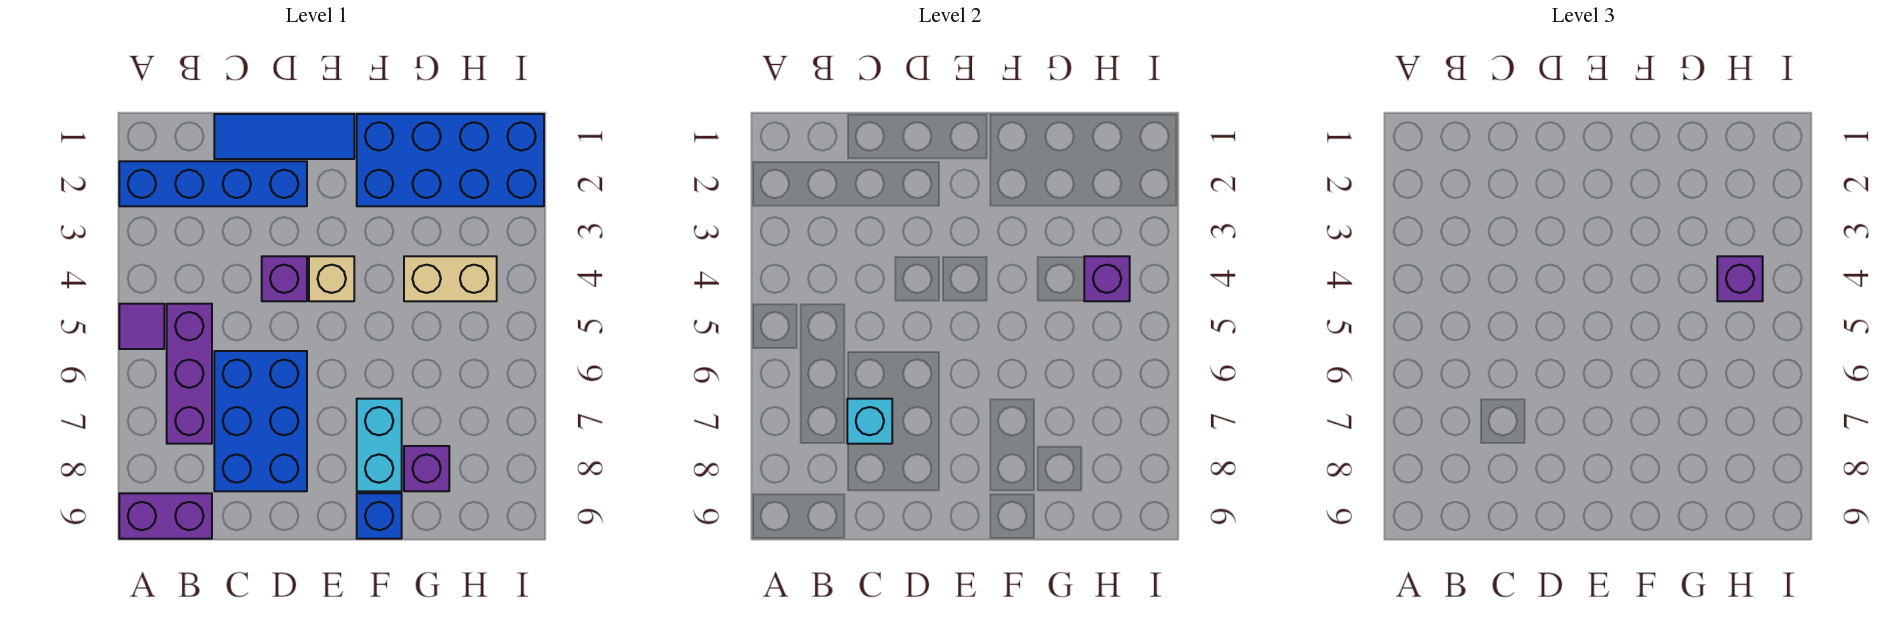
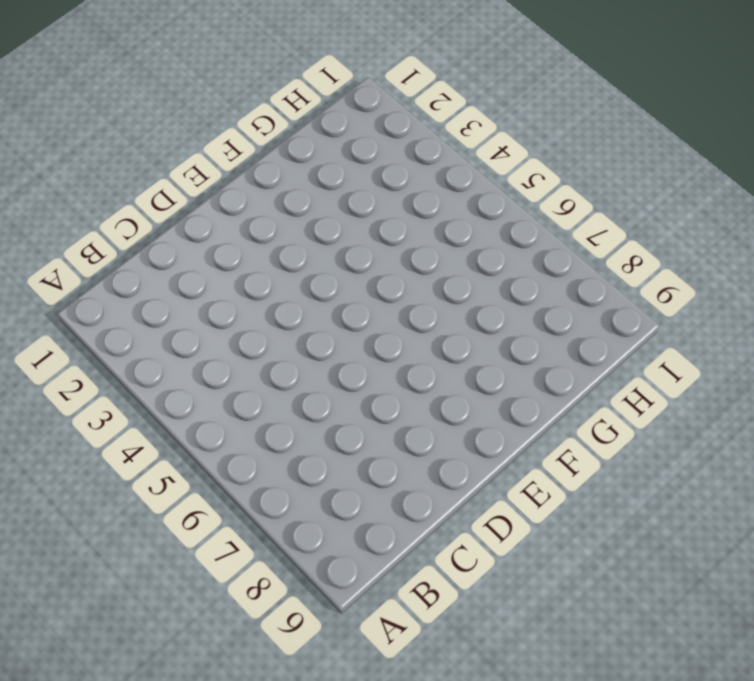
none -> blue 1x4 brick [119,161,307,206]
none -> purple 1x1 tile [119,304,164,349]
none -> purple 1x2 brick [119,493,212,539]

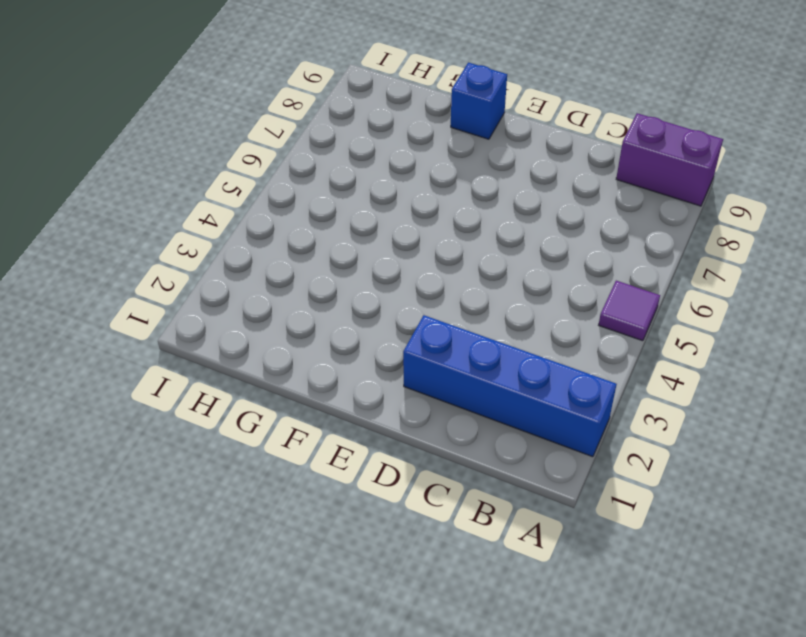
none -> purple 1x3 brick [167,304,212,444]
none -> blue 1x3 tile [214,114,354,159]
none -> blue 2x3 brick [214,351,307,491]

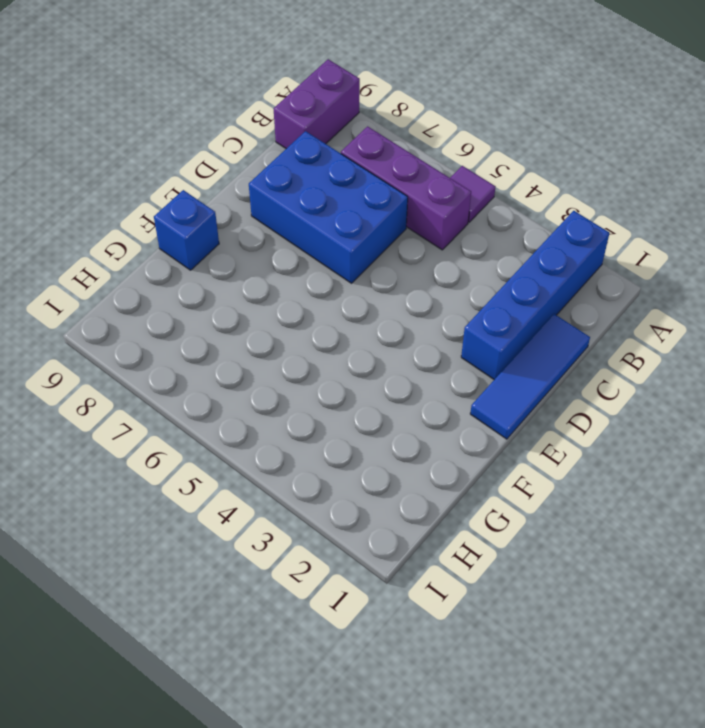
none -> purple 1x1 brick [262,256,307,301]
none -> tan 1x1 brick [309,256,354,301]
none -> blue 2x4 brick [357,114,544,206]

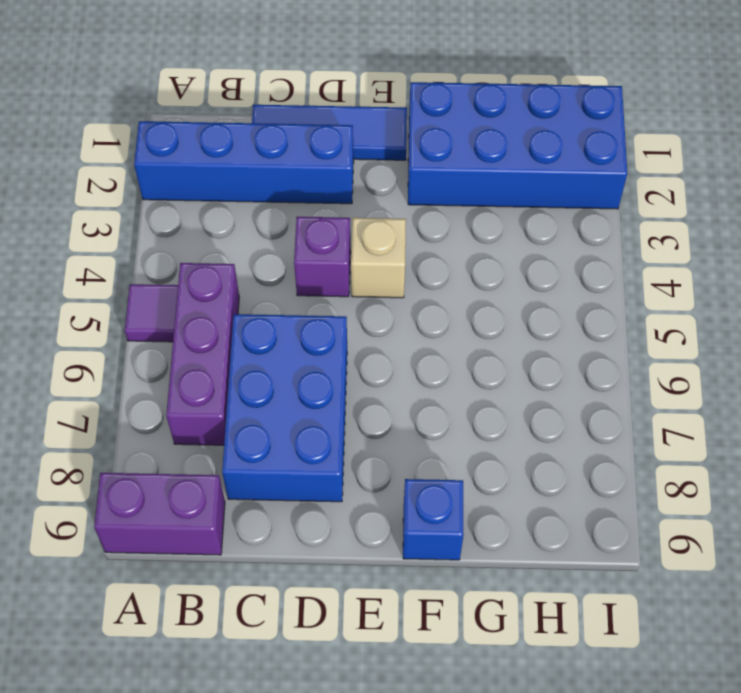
none -> cyan 1x2 brick [357,399,402,491]
none -> tan 1x2 brick [404,256,497,301]
none -> purple 1x1 brick [404,446,449,491]

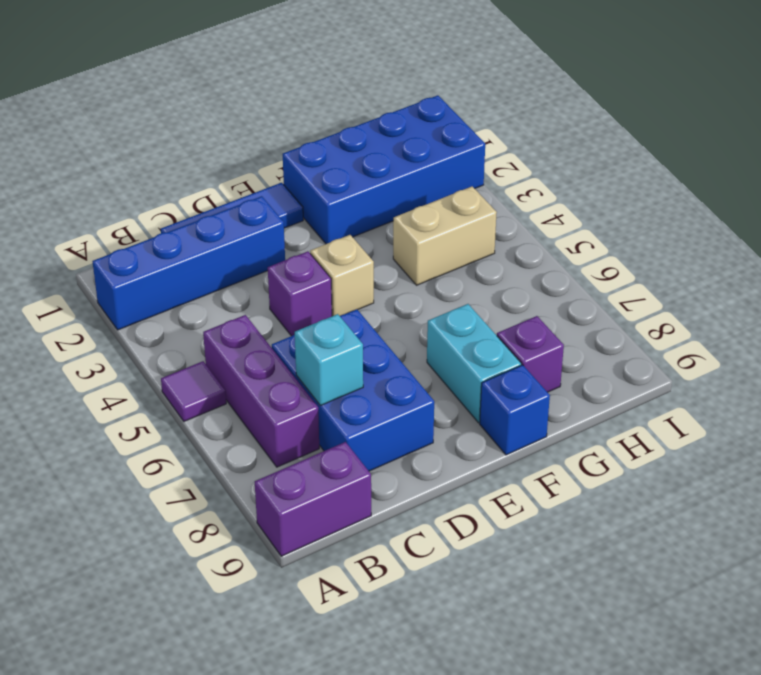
none -> purple 1x1 brick [1084,256,1130,301]
none -> purple 1x1 brick [1717,256,1763,301]

